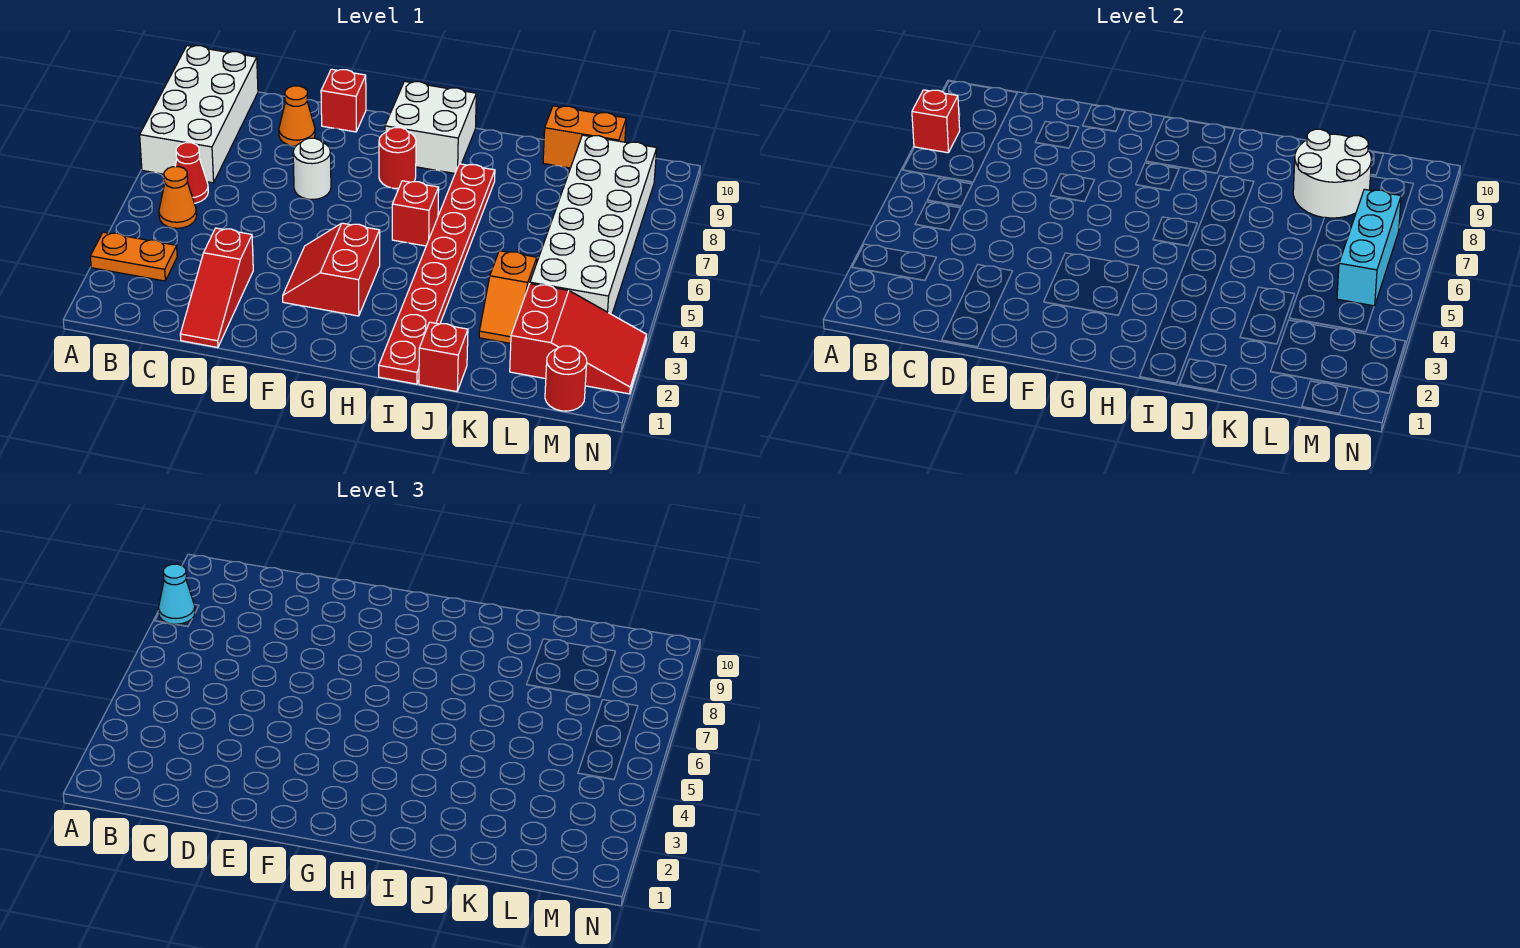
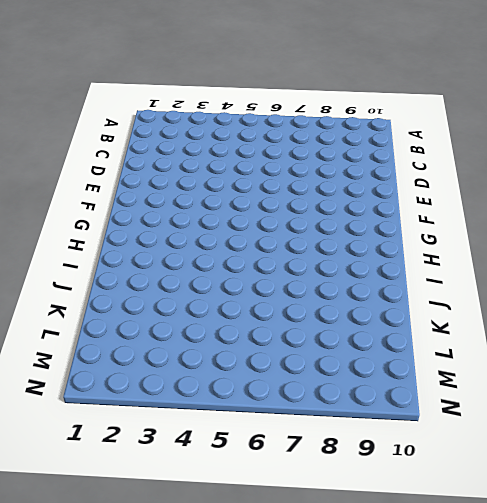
none -> orange 1x2 plate [90,232,177,281]
none -> white 2x4 brick [140,46,258,183]
none -> orange 1x1 cone [159,167,197,228]

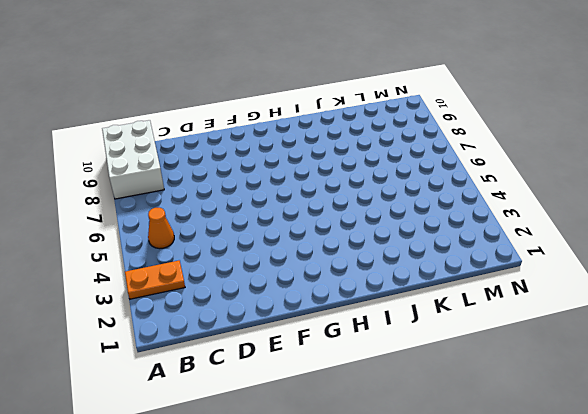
white 2x3 brick [102,120,164,199] -> white 2x4 brick [140,46,258,183]
none -> red 1x1 cone [175,143,208,203]
none -> red 1x3 slope [180,228,253,347]
none -> orange 1x1 cone [279,86,315,146]

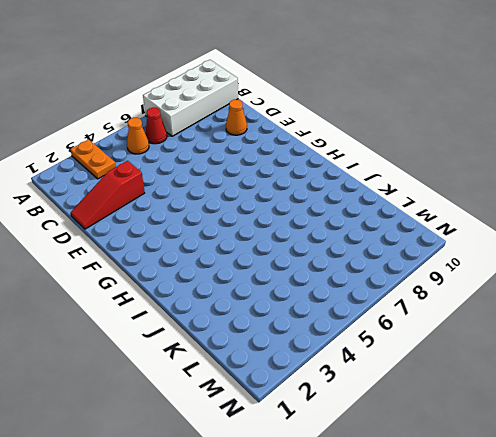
none -> white 1x1 round brick [293,138,331,199]
none -> red 1x1 brick [321,69,366,132]
none -> red 2x2 slope [283,223,380,316]

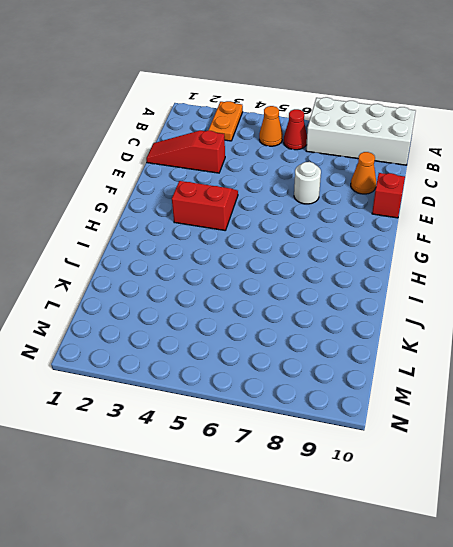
none -> red 1x1 round brick [379,128,416,189]
none -> white 2x2 brick [385,81,476,173]
none -> red 1x1 brick [392,181,439,246]

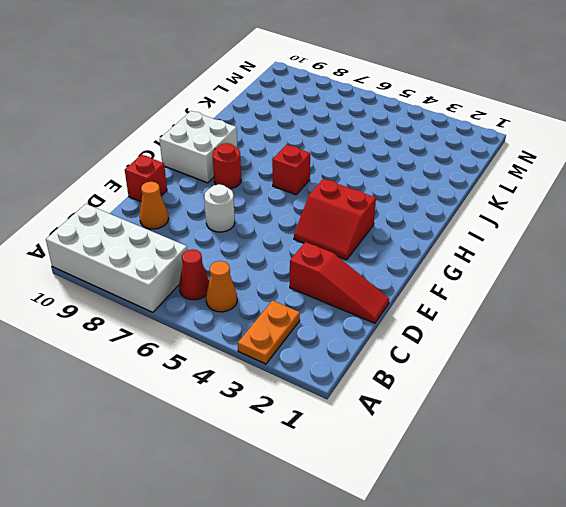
none -> red 1x8 plate [379,164,495,384]
none -> red 1x1 brick [419,322,468,392]
none -> orange 1x2 slope [479,251,537,344]

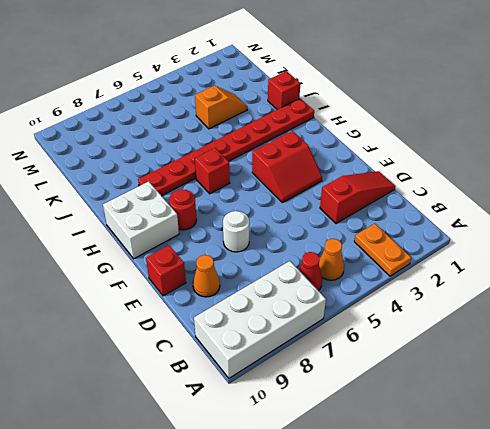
none -> orange 1x2 brick [543,106,626,168]
none -> red 2x3 slope [510,284,647,394]
none -> white 2x6 brick [530,135,657,315]

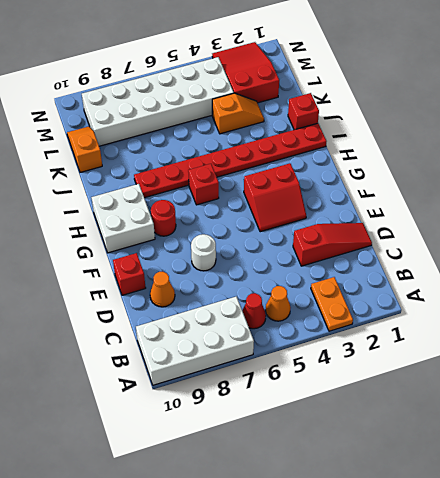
orange 1x2 slope [67,126,102,172] -> orange 1x2 brick [543,106,626,168]
none -> red 1x1 round brick [545,346,587,411]
none -> red 1x1 brick [912,90,960,153]
none -> white 2x2 round brick [1293,129,1371,218]

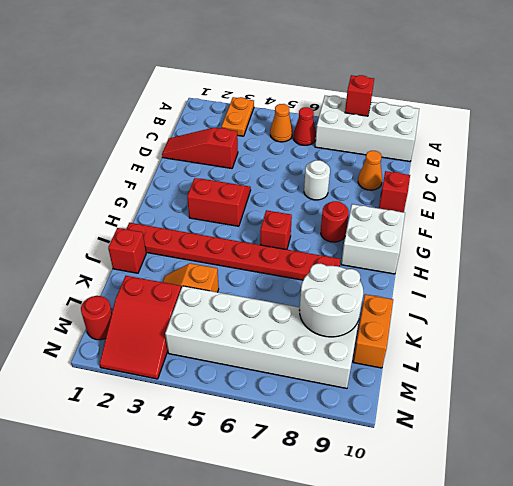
none -> cyan 1x3 brick [1337,189,1401,306]
none -> cyan 1x1 cone [159,564,195,624]

